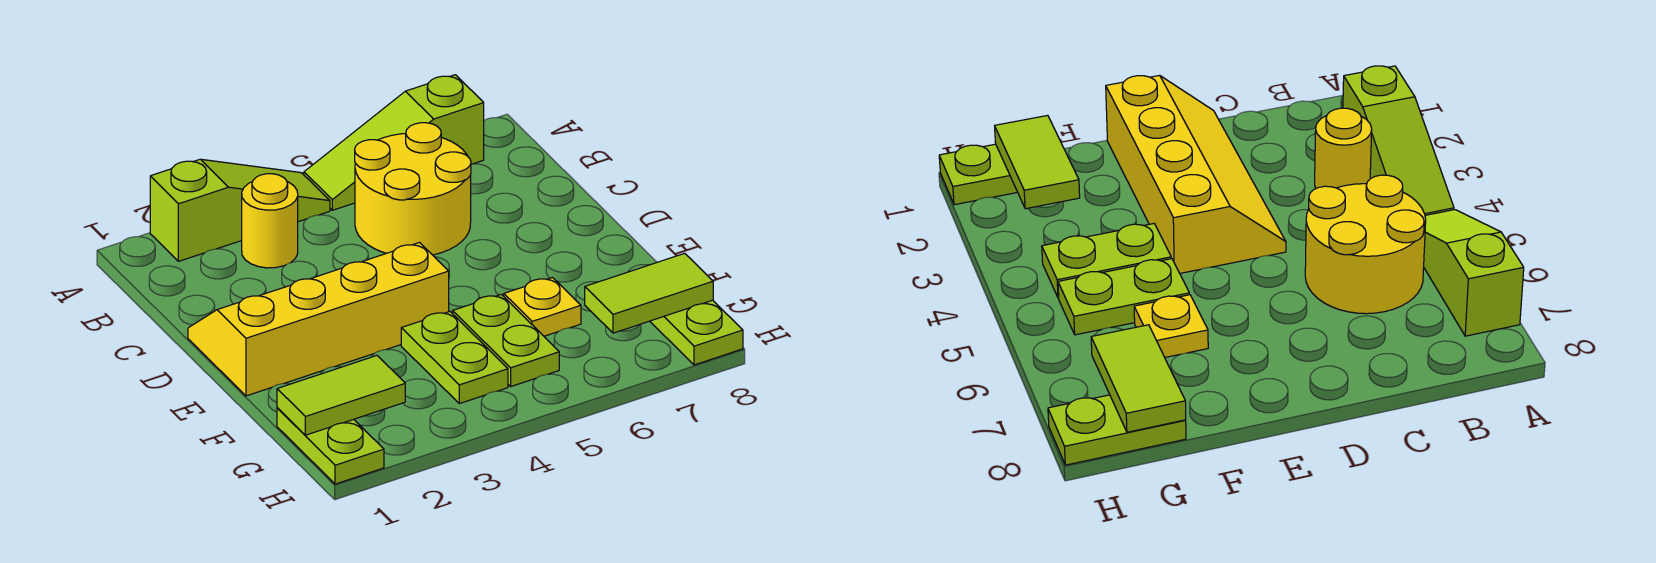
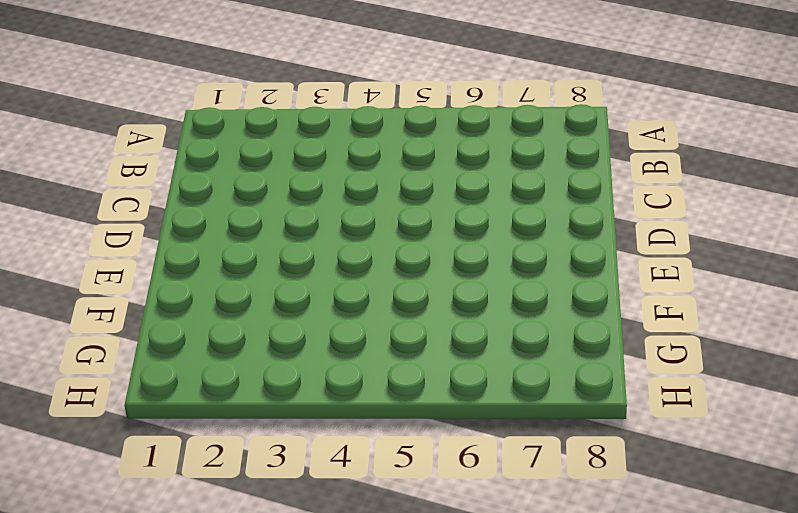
none -> lime 1x3 slope [150,159,330,261]
none -> lime 1x3 slope [304,75,484,210]
none -> yellow 1x1 round brick [242,174,298,268]

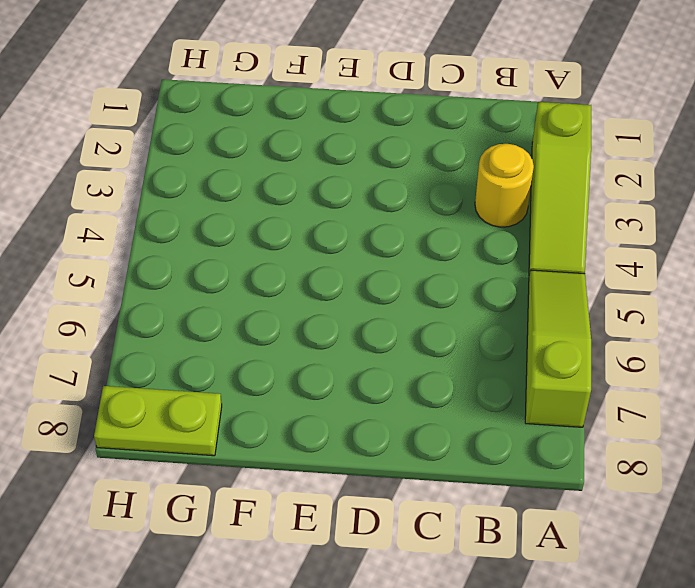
none -> yellow 2x2 round brick [355,123,471,255]
none -> yellow 2x4 slope [188,243,449,396]
none -> lime 1x2 plate [401,312,508,404]

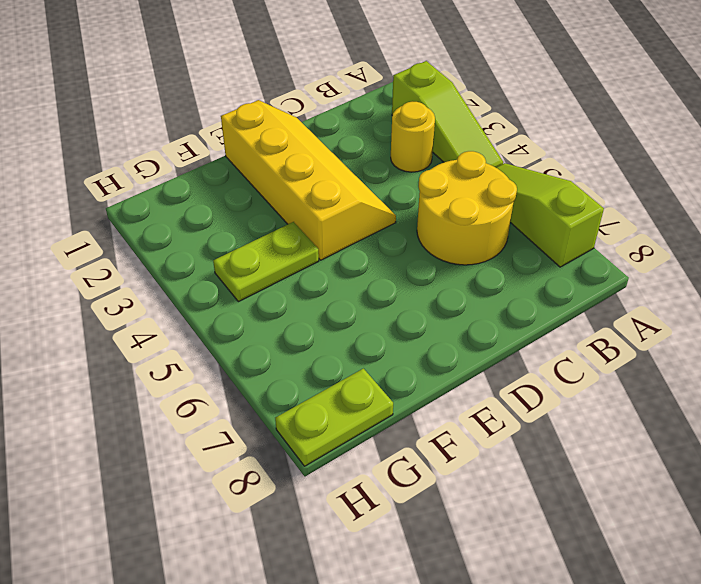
none -> lime 1x2 plate [453,295,559,386]
none -> yellow 1x1 plate [504,278,581,336]
none -> lime 1x2 plate [277,408,384,484]

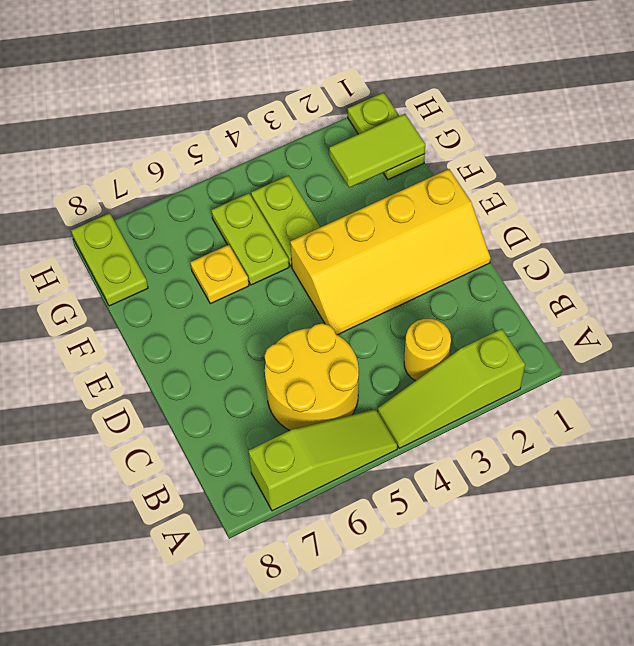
none -> lime 1x2 tile [585,253,713,333]

